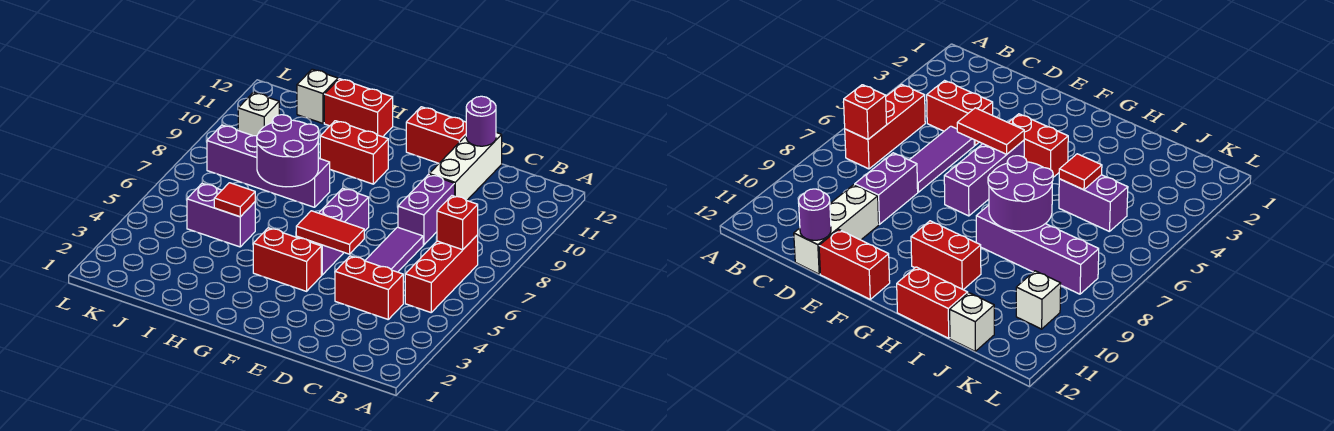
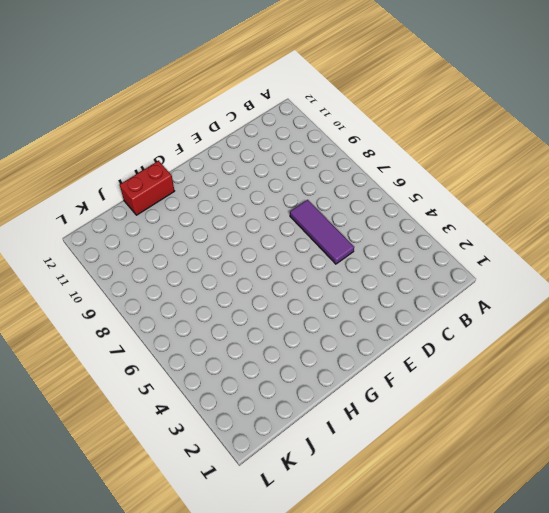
none -> red 1x3 brick [405,235,478,312]
none -> red 1x2 brick [335,256,403,319]
none -> purple 1x2 brick [398,174,455,245]

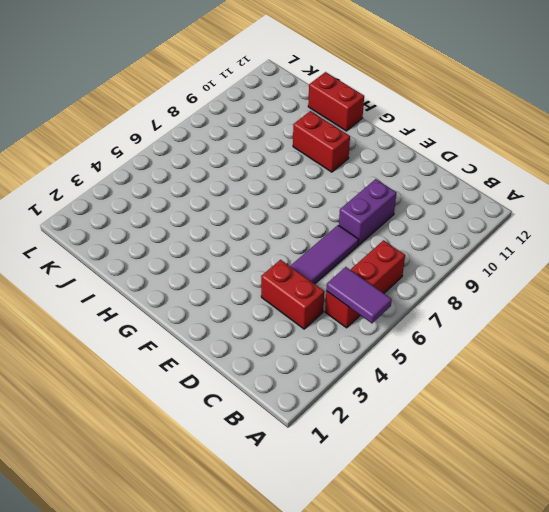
purple 1x2 tile [326,267,392,323] -> none
none -> white 1x3 brick [429,133,502,200]
none -> red 1x2 brick [406,107,466,163]
none -> red 1x2 brick [253,228,321,291]

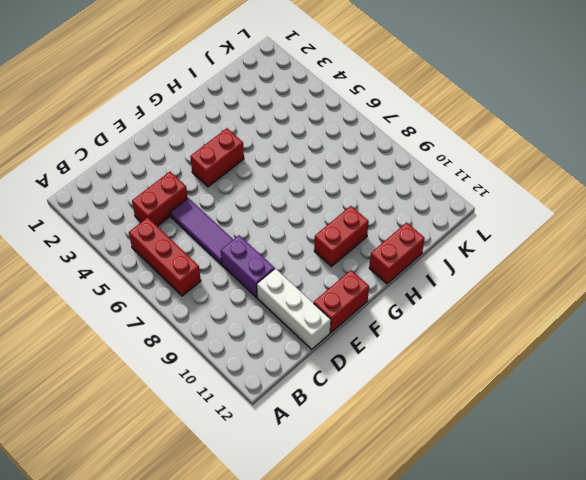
none -> purple 1x3 brick [296,188,369,275]
none -> purple 1x4 brick [207,125,330,207]
none -> purple 1x2 brick [187,183,255,247]

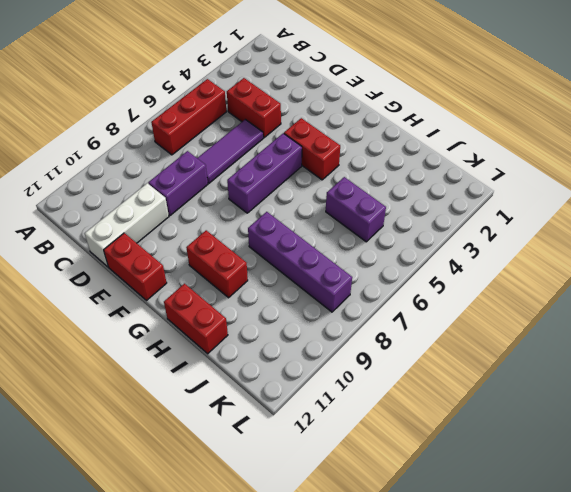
none -> white 1x1 brick [297,69,338,123]
none -> white 1x1 brick [238,92,279,136]
none -> red 1x1 brick [437,196,478,250]

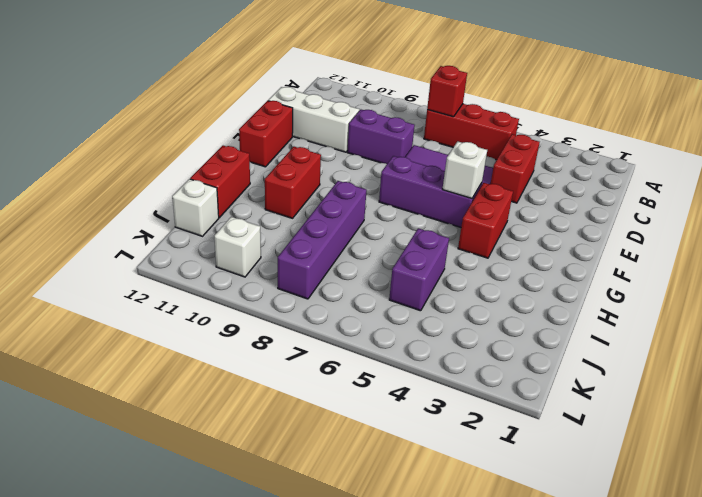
white 1x1 brick [443,141,487,199] -> red 1x2 tile [296,211,364,254]
none -> purple 1x1 round brick [466,96,496,146]
none -> purple 2x2 round brick [257,115,319,187]
none -> red 1x1 tile [214,183,255,217]

